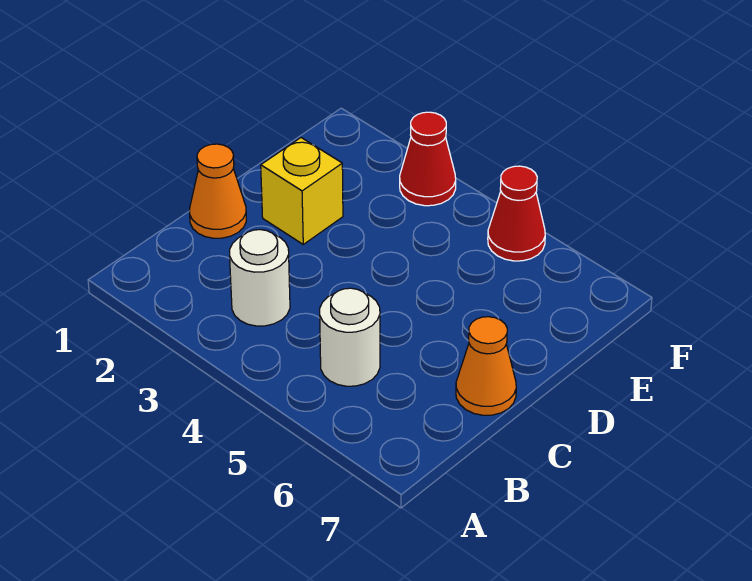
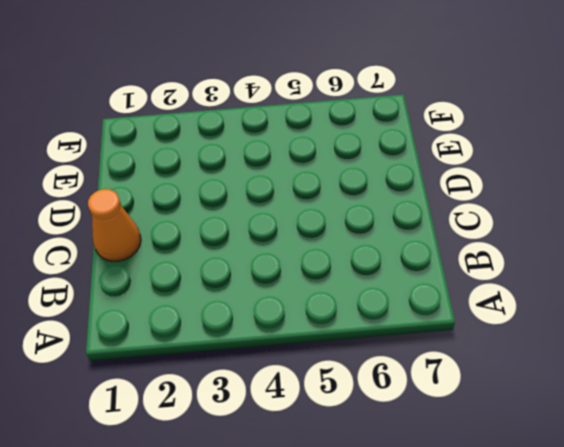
none -> white 1x1 round brick [230,230,290,326]
none -> white 1x1 round brick [320,288,380,386]

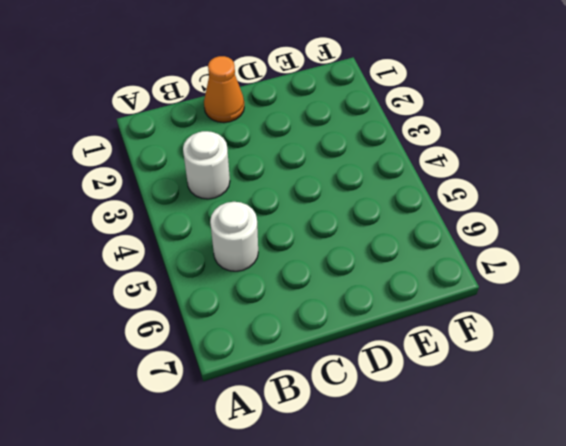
none -> orange 1x1 cone [456,317,516,415]
none -> yellow 1x1 brick [261,138,343,244]

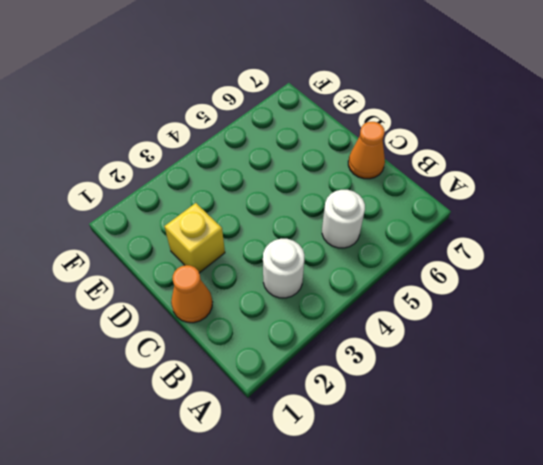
none -> red 1x1 cone [400,112,456,206]
none -> red 1x1 cone [488,166,545,261]

